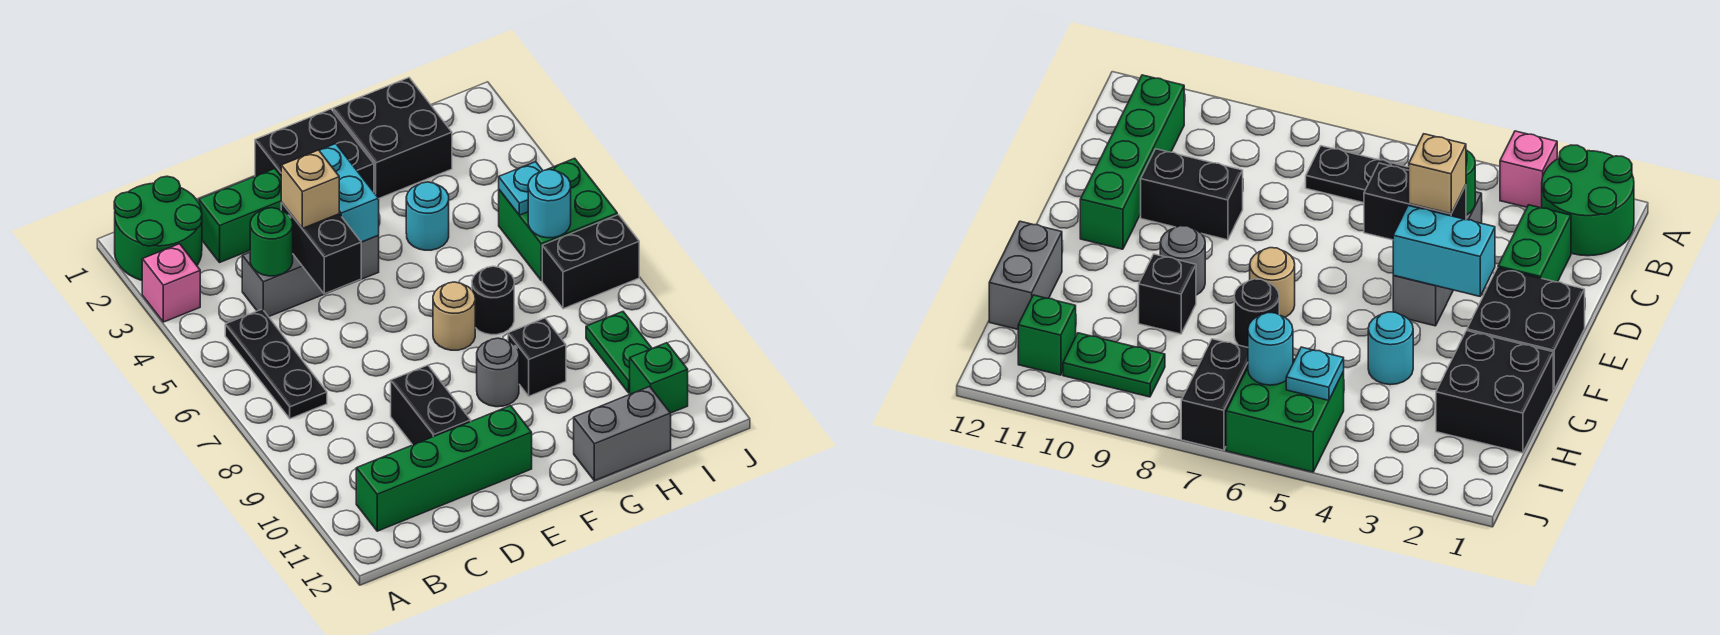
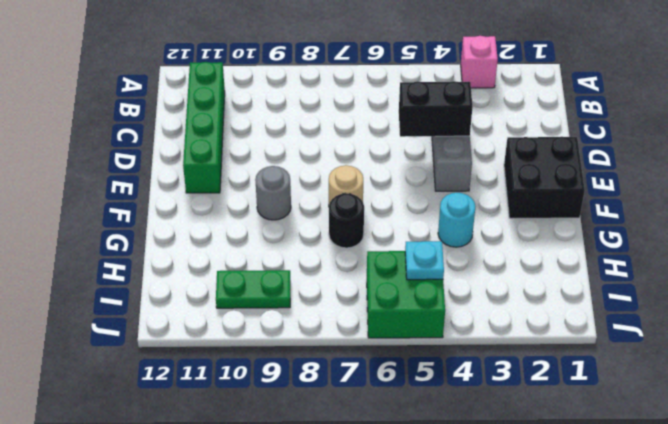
none -> green 2x2 round brick [114,176,202,280]
none -> black 1x3 plate [225,309,327,419]
none -> green 1x2 brick [199,169,282,262]

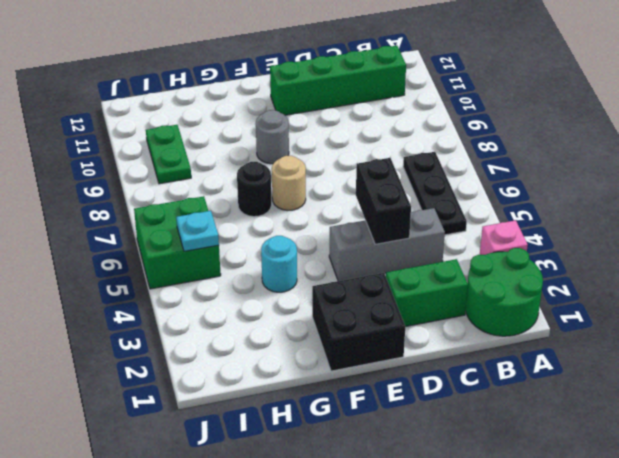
none -> black 1x2 brick [391,365,471,445]
none -> black 2x2 brick [333,78,452,198]
none -> black 1x1 brick [508,318,566,396]

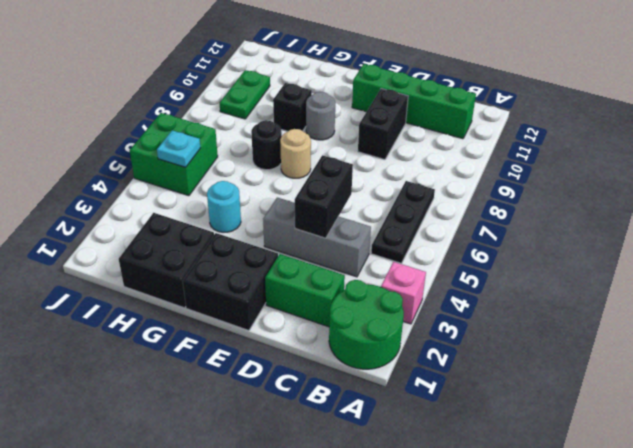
none -> grey 1x2 brick [574,387,671,481]
none -> black 1x2 brick [542,215,639,309]
none -> green 1x1 brick [630,343,688,413]

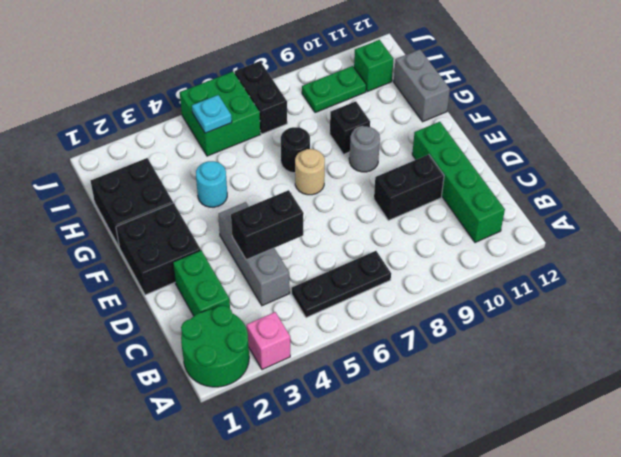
none -> green 1x1 round brick [250,208,293,276]
none -> cyan 1x2 brick [319,144,379,242]
none -> cyan 1x1 round brick [528,169,571,238]

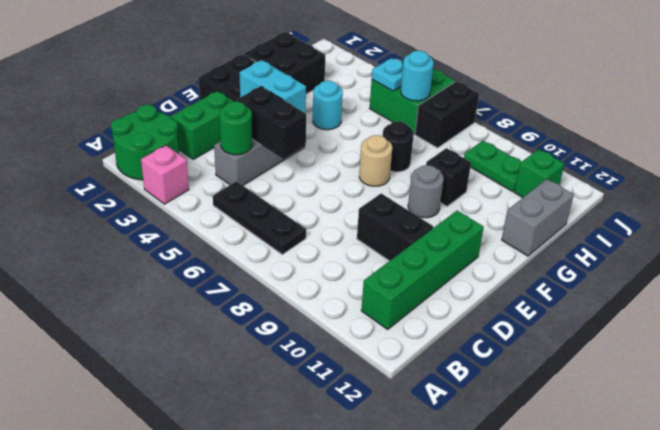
none -> tan 1x1 brick [281,150,339,228]

